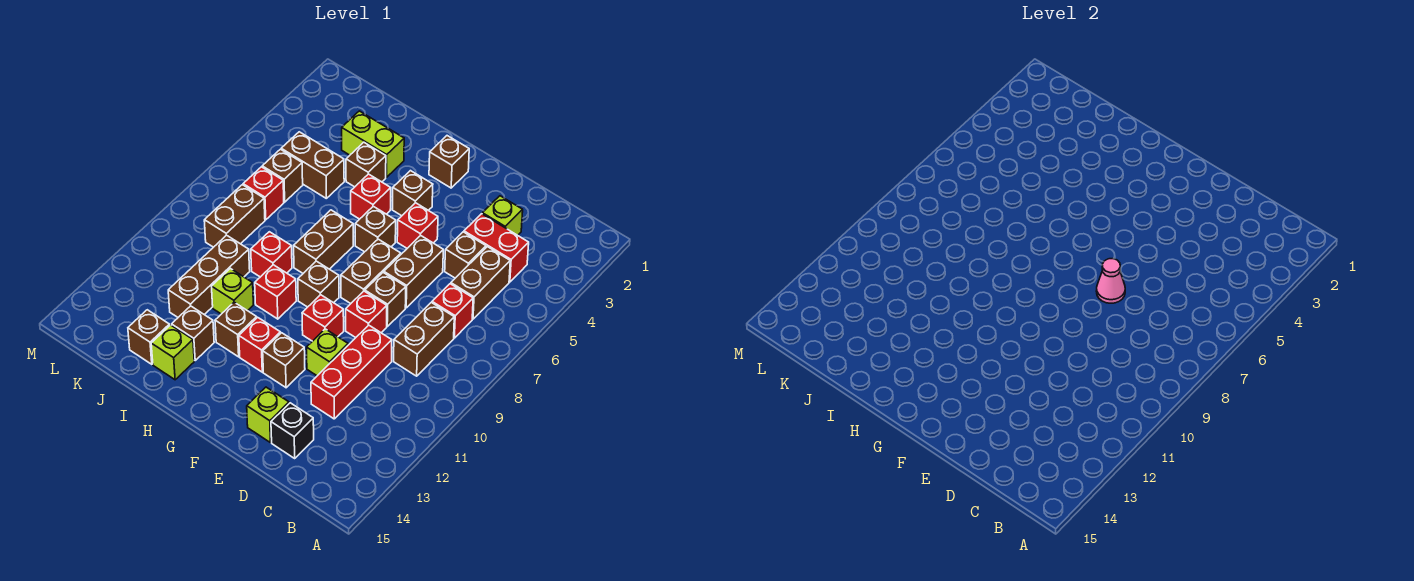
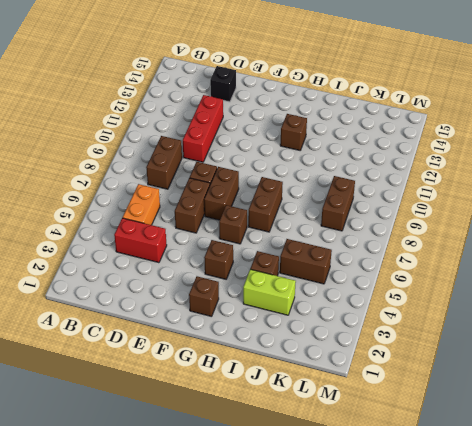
orange 1x2 brick [123,184,160,225] -> brown 1x2 brick [451,247,510,319]
none -> red 1x1 brick [432,284,473,338]
none -> lime 1x1 brick [482,196,523,235]
none -> brown 1x1 brick [445,232,486,278]
none -> red 1x1 brick [346,291,387,338]

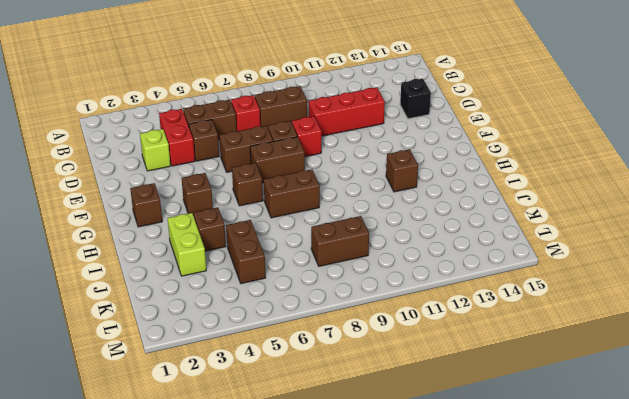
none -> lime 1x1 brick [307,329,348,376]
none -> lime 1x1 brick [247,387,289,443]
none -> red 1x1 brick [397,203,438,248]
none -> red 1x1 brick [302,295,344,341]

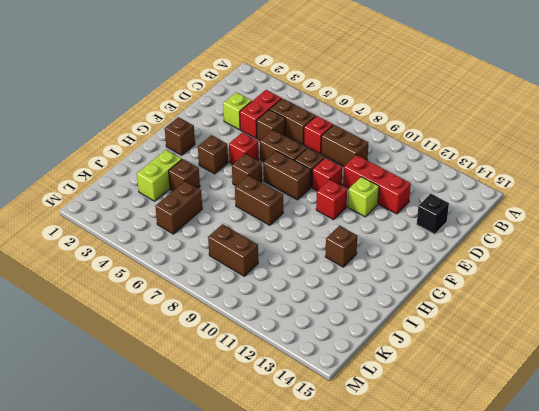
none -> lime 1x1 brick [247,387,289,443]
none -> brown 1x1 brick [263,333,305,388]
none -> brown 1x1 brick [298,261,339,307]
none -> red 1x1 brick [239,318,280,372]

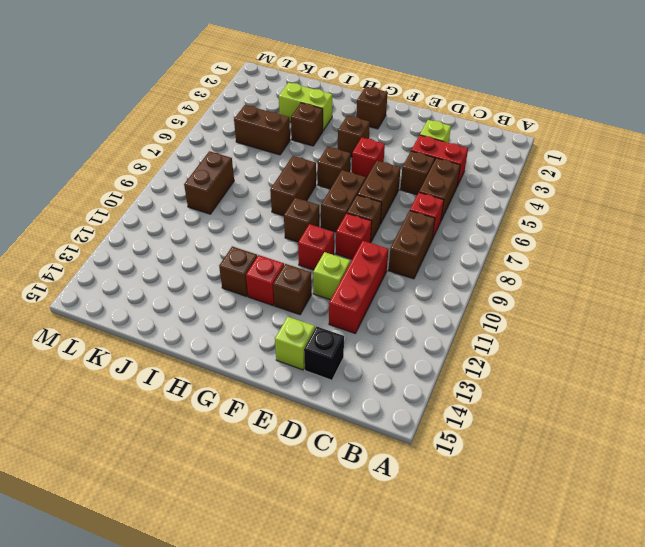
none -> red 1x1 brick [351,174,391,219]
none -> red 1x1 brick [255,265,296,319]
none -> red 1x1 brick [251,232,292,277]
none -> lime 1x1 brick [212,268,253,314]

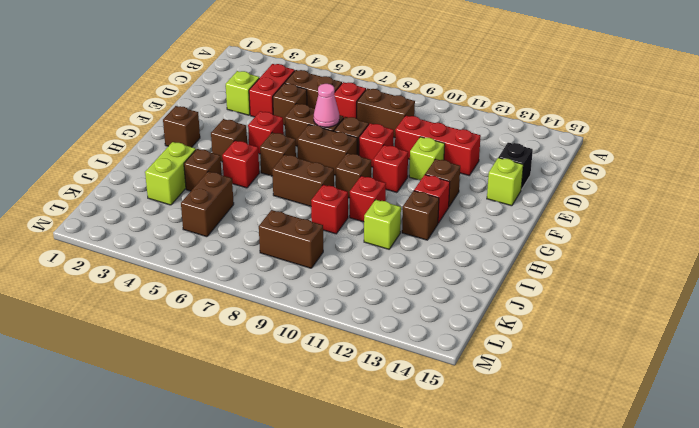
none -> brown 1x1 brick [172,306,214,360]
none -> lime 1x1 brick [151,325,194,380]
none -> brown 1x3 brick [168,235,250,317]
none -> brown 1x1 brick [128,310,170,364]

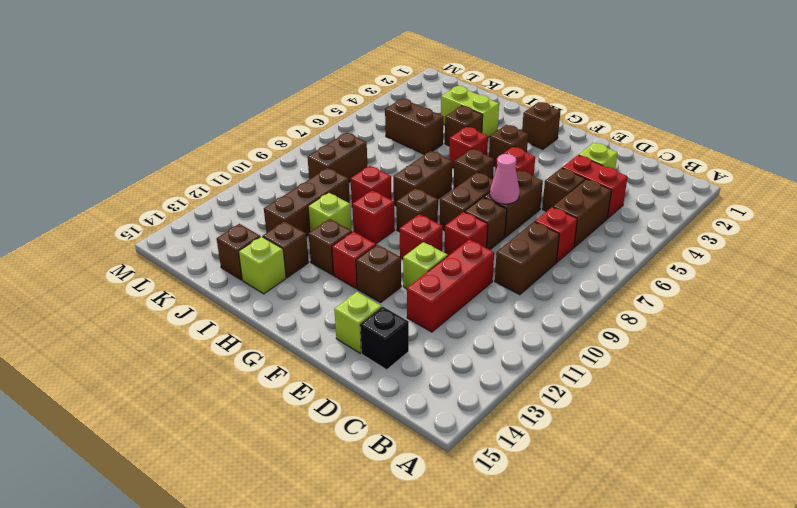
none -> brown 1x1 brick [262,149,303,202]
none -> red 1x1 brick [243,167,284,220]

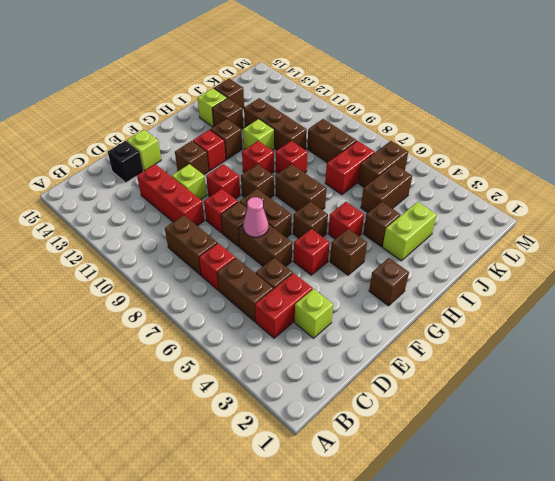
red 1x2 brick [325,141,375,195] -> red 1x1 brick [243,167,284,220]
brown 1x2 brick [358,141,408,187] -> brown 1x1 brick [262,149,303,202]

